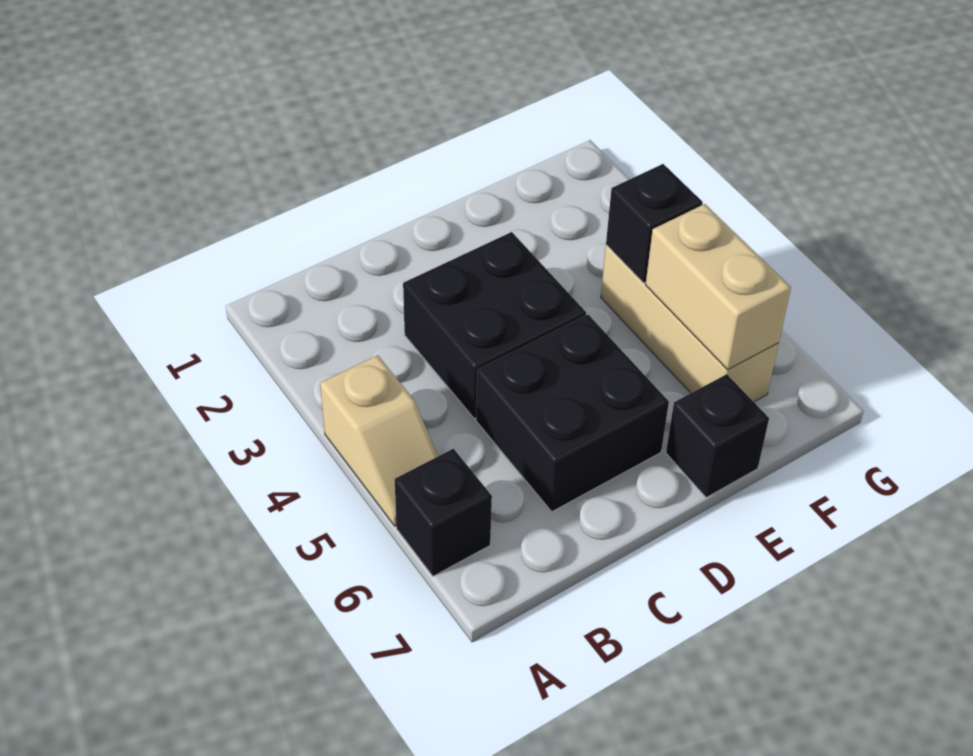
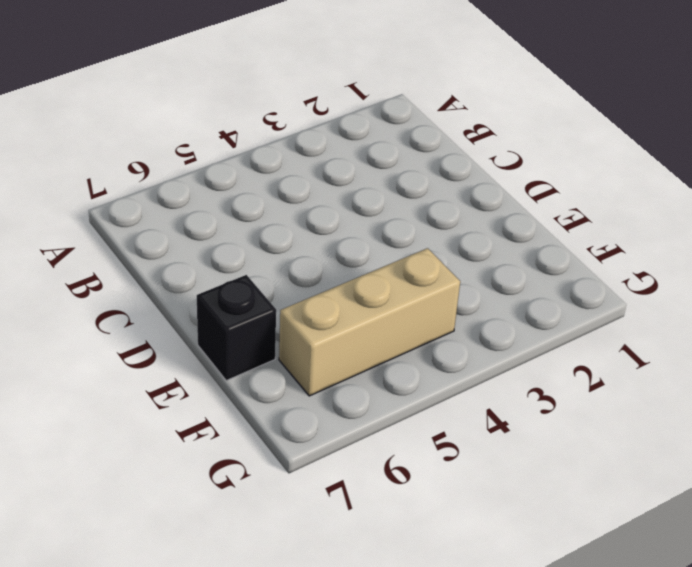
none -> tan 1x2 slope [320,355,438,526]
none -> black 1x1 brick [395,449,492,576]

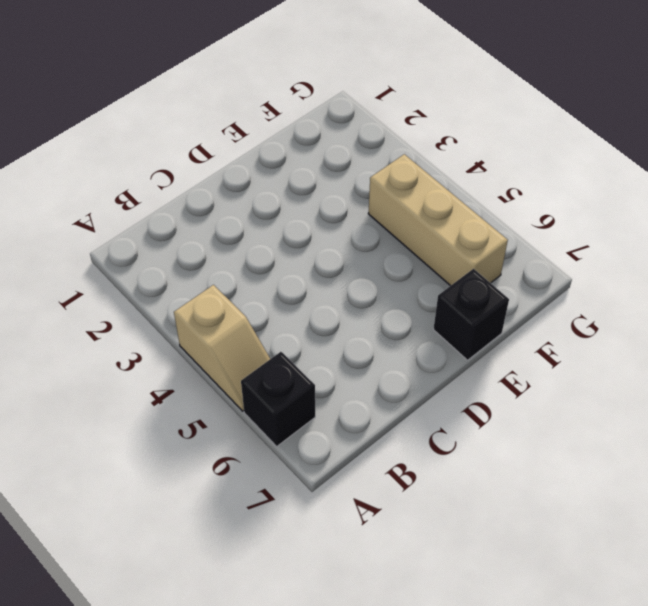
none -> black 2x2 brick [403,232,586,419]
none -> black 2x2 brick [476,315,669,512]

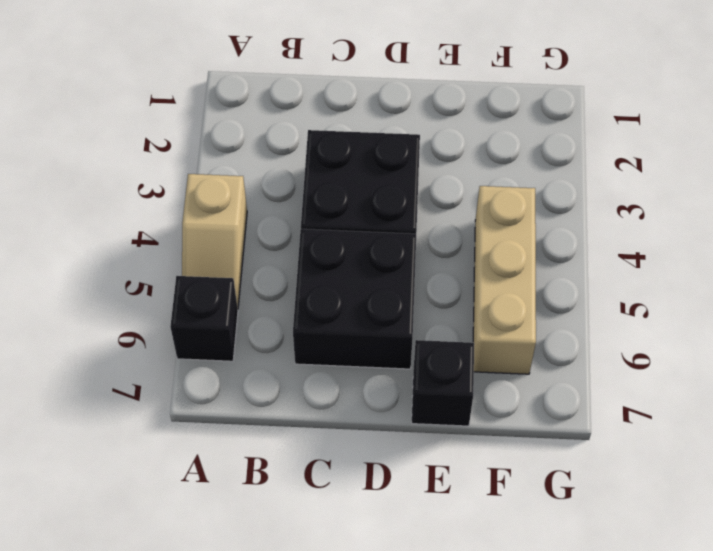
none -> black 1x1 brick [606,164,703,283]
none -> tan 1x2 brick [646,204,791,370]

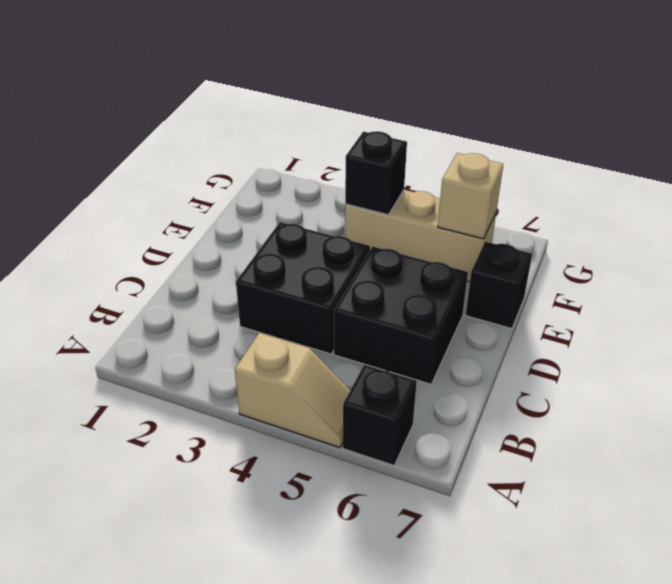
tan 1x1 brick [438,153,503,239] -> tan 1x2 brick [646,204,791,370]

